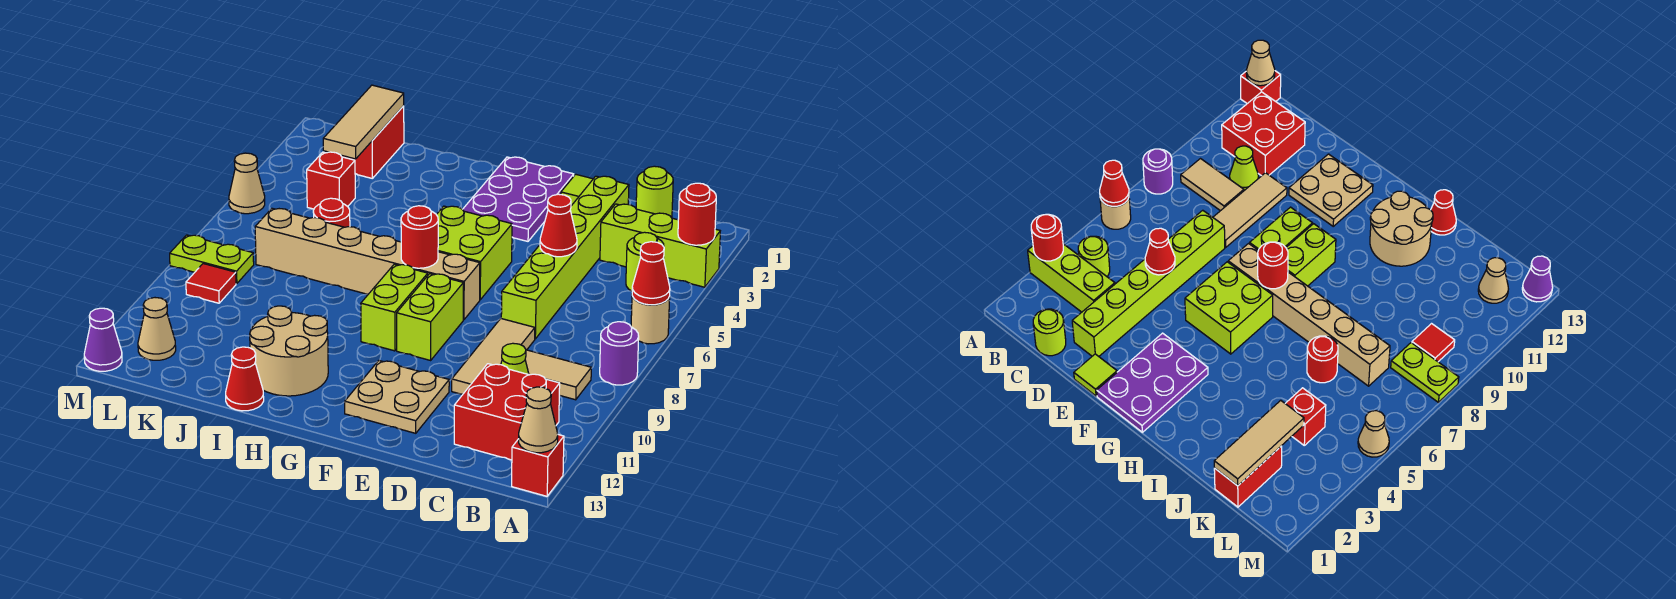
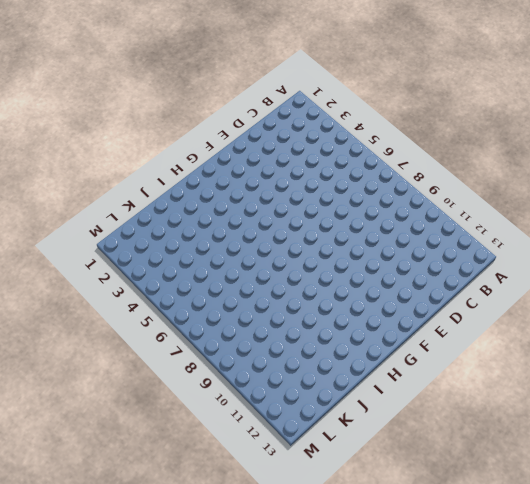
none -> lime 1x3 brick [600,204,720,287]
none -> tan 1x1 round brick [631,296,670,344]
none -> purple 1x1 round brick [600,322,639,385]
none -> red 1x1 brick [512,435,564,496]

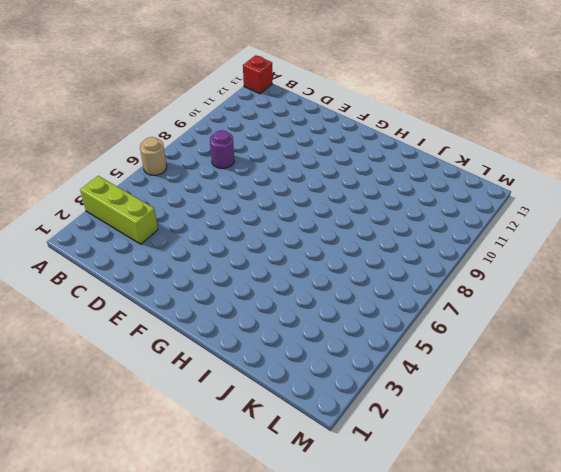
purple 1x1 round brick [210,130,234,169] -> purple 1x1 round brick moved to [600,322,639,385]
none -> lime 1x1 round brick [626,232,664,291]
none -> tan 1x2 tile [525,350,591,400]
none -> red 2x2 brick [454,364,560,460]
none -> lime 1x1 round brick [636,166,673,218]

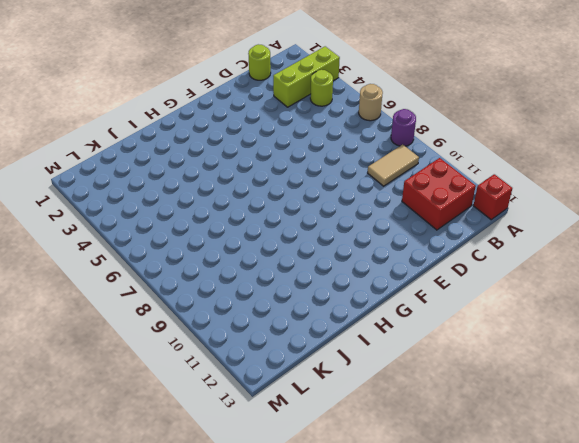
none -> lime 1x1 cone [501,343,529,375]
none -> lime 1x6 brick [501,176,629,339]
none -> tan 1x3 tile [452,319,535,394]
none -> lime 1x1 tile [561,174,593,206]

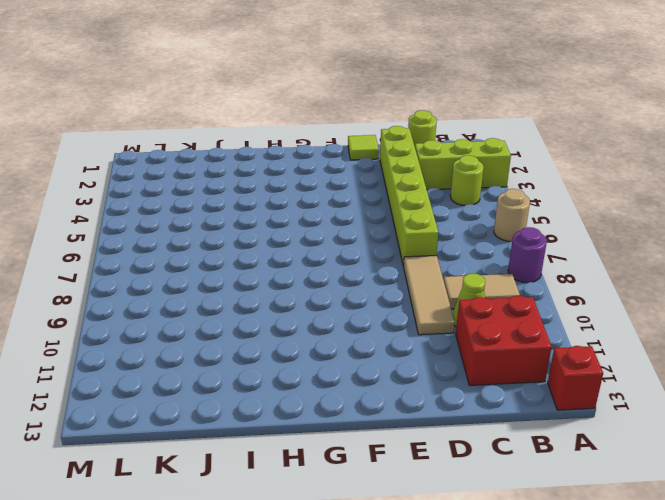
none -> tan 2x2 plate [345,360,449,433]
none -> purple 2x3 plate [462,157,574,241]
none -> lime 2x2 brick [436,206,512,300]
none -> tan 1x6 brick [255,208,480,320]

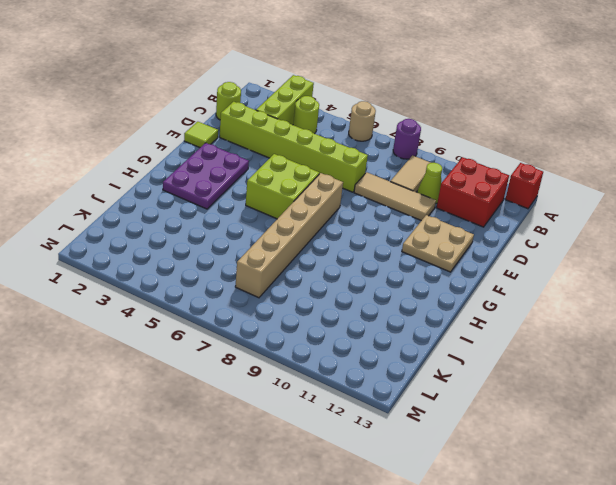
purple 2x3 plate [163,143,249,209] -> purple 2x3 plate turned to [462,157,574,241]
none -> lime 1x2 brick [397,274,463,360]
none -> lime 1x2 brick [361,264,428,351]
none -> tan 2x2 round brick [250,306,328,396]
none -> red 1x1 cone [226,347,264,411]

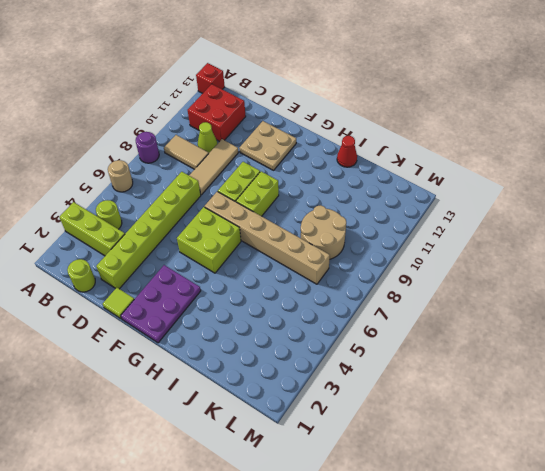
tan 2x2 round brick [301,205,346,259] -> tan 2x2 round brick moved to [250,306,328,396]
none -> red 1x1 round brick [313,198,350,227]
none -> red 1x2 brick [341,106,404,179]
none -> red 1x1 brick [307,152,355,209]
none -> lime 1x2 plate [170,235,254,284]

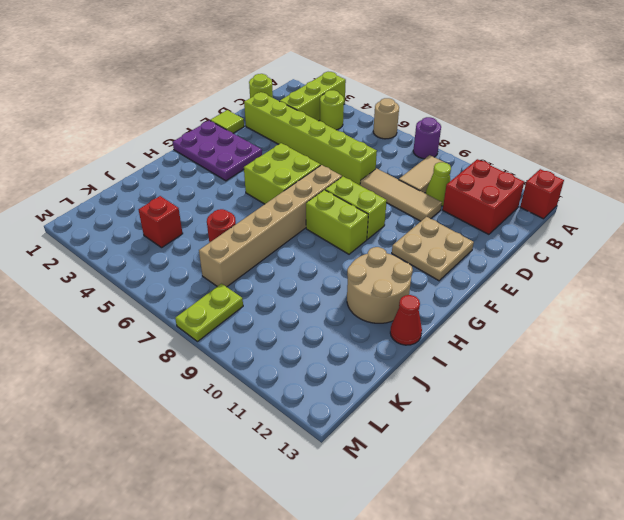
none -> red 1x2 brick [341,106,404,179]
none -> red 1x1 tile [186,264,236,303]
none -> tan 1x1 cone [138,298,176,360]
none -> tan 1x1 cone [229,153,265,214]

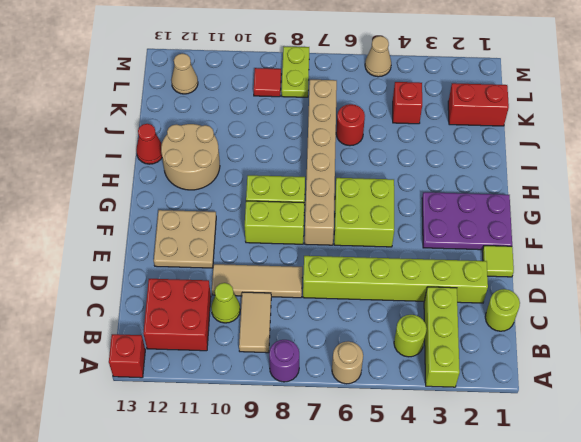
none -> purple 1x1 cone [84,308,122,371]
none -> red 1x1 round brick [678,183,716,245]
none -> red 1x1 cone [632,242,670,305]
none -> tan 1x1 cone [519,387,558,453]

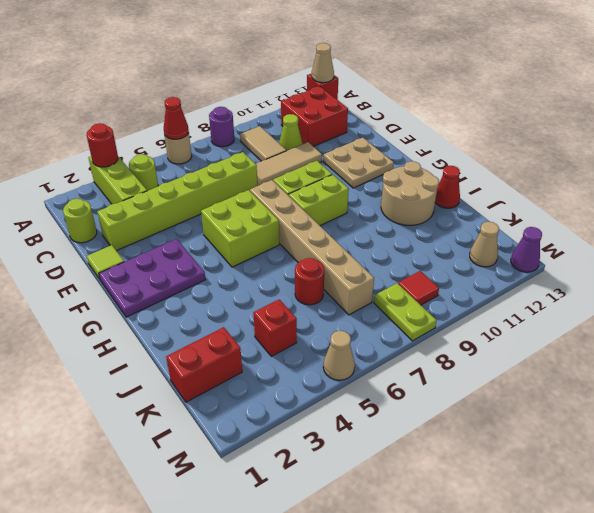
none -> red 1x1 cone [540,194,577,257]
none -> red 1x1 round brick [401,206,438,268]
none -> tan 1x3 tile [323,85,404,159]

